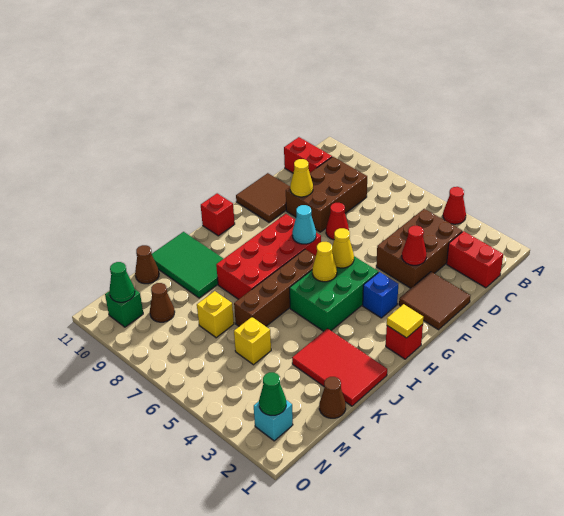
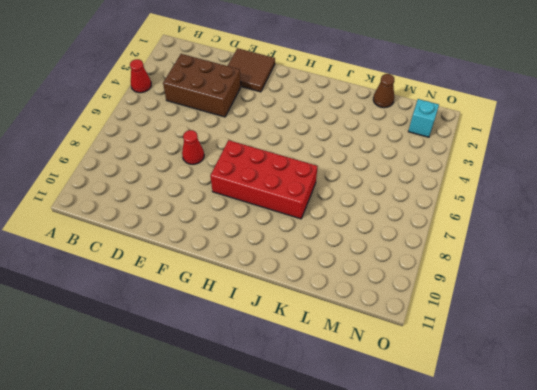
none -> red 1x2 brick [447,231,503,288]
none -> brown 2x3 brick [286,157,367,232]
none -> red 1x2 brick [284,137,332,173]
none -> brown 2x2 tile [236,173,290,222]

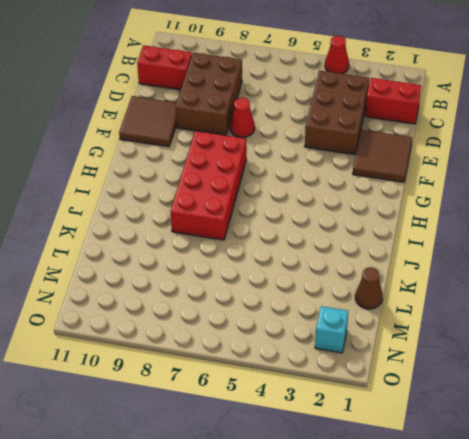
none -> blue 1x1 brick [363,272,398,318]
none -> green 2x3 brick [290,256,378,331]
none -> red 1x1 brick [386,324,423,359]
none -> brown 1x4 brick [234,249,316,326]

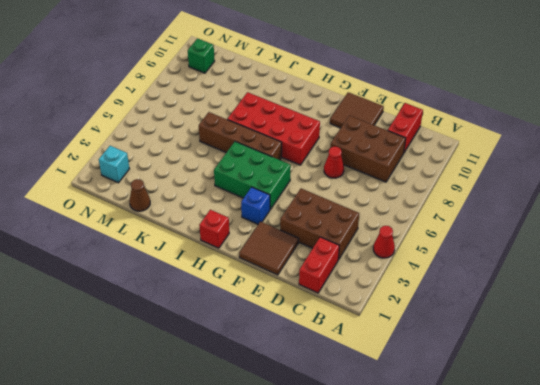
none -> red 1x1 brick [201,193,235,236]
none -> red 2x3 tile [292,328,387,406]
none -> green 2x3 tile [152,232,224,298]
none -> yellow 1x1 brick [234,317,271,365]

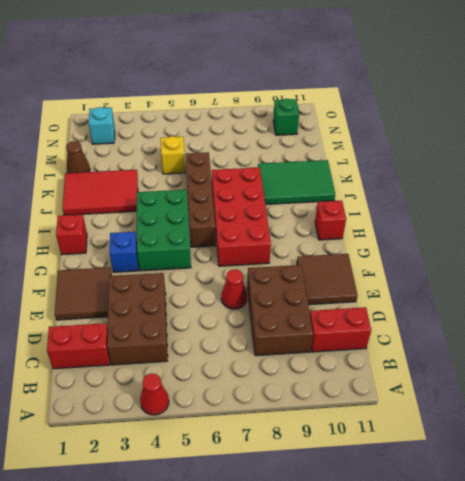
none -> yellow 1x1 brick [197,291,234,338]
none -> brown 1x1 cone [135,245,159,284]
none -> brown 1x1 cone [150,283,175,322]
none -> red 1x1 cone [402,226,426,265]

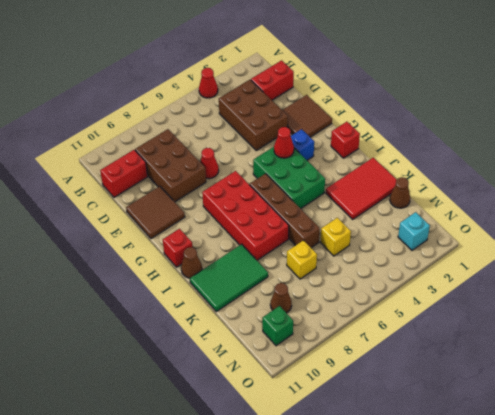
red 1x1 cone [274,127,294,158] -> red 1x1 cone moved to [402,226,426,265]
brown 1x1 cone [181,247,202,278] -> brown 1x1 cone moved to [135,245,159,284]
none -> yellow 1x1 cone [290,159,313,197]
none -> yellow 1x1 cone [332,228,354,268]
none -> cyan 1x1 cone [292,205,316,244]
none -> yellow 1x1 tile [387,304,424,338]

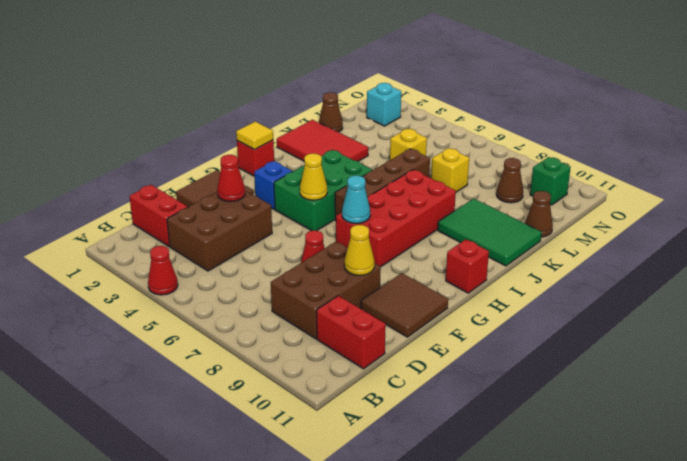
none -> yellow 1x1 cone [312,242,337,282]
none -> green 1x1 cone [259,372,286,415]
none -> green 1x1 cone [109,262,135,302]

